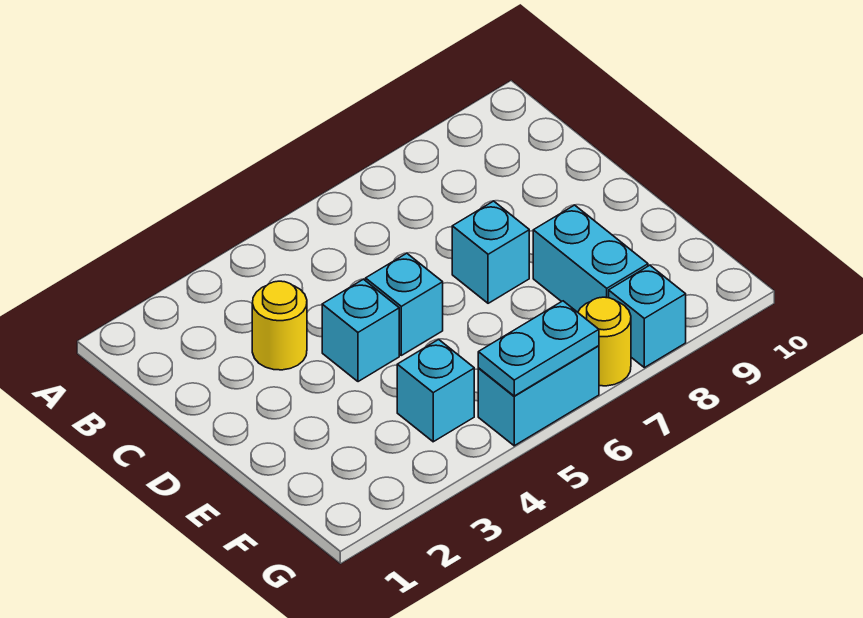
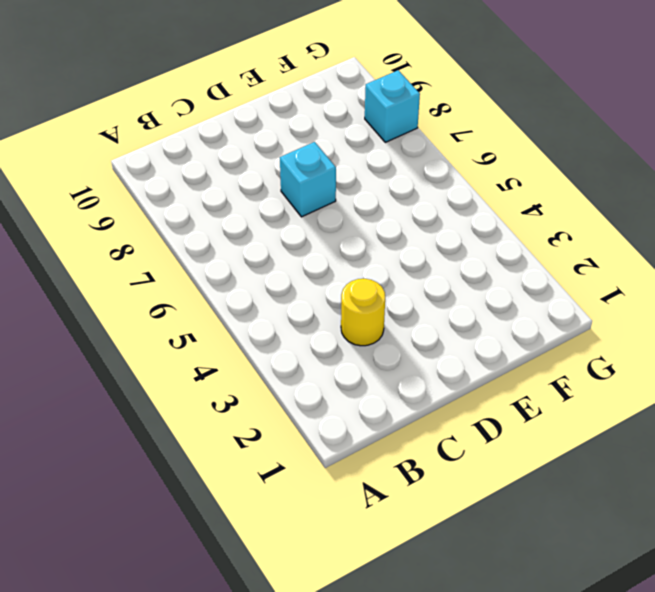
none -> cyan 1x1 brick [322,279,399,382]
none -> cyan 1x1 brick [366,253,443,355]

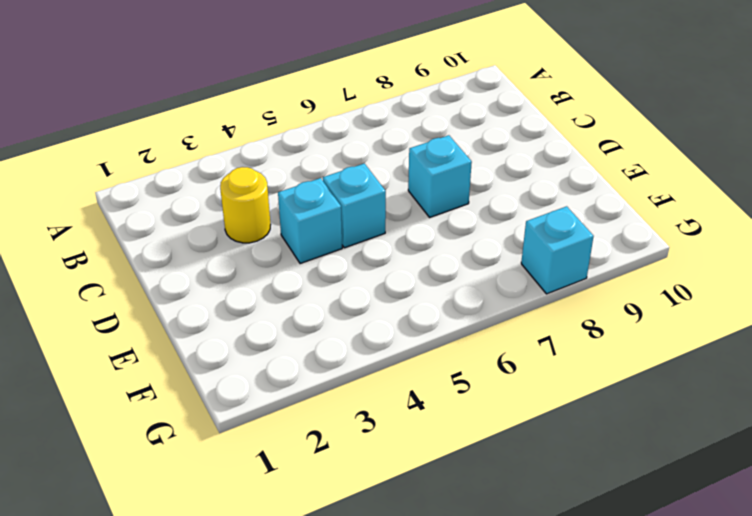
none -> cyan 1x2 brick [533,205,648,312]
none -> cyan 1x1 brick [397,339,474,442]

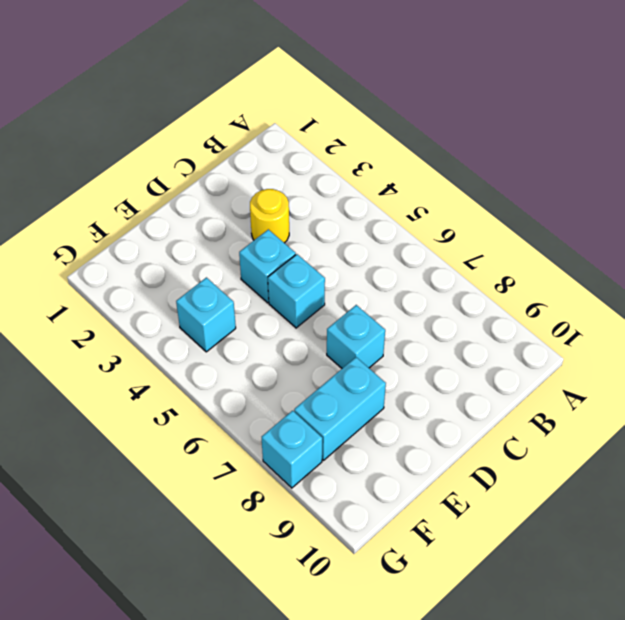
none -> cyan 1x2 brick [478,346,599,446]
none -> yellow 1x1 round brick [578,297,631,386]

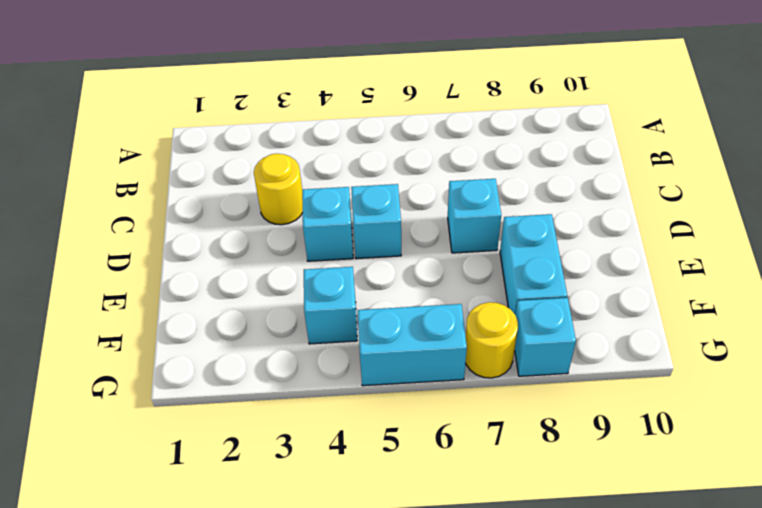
none -> cyan 1x2 plate [478,301,599,396]

